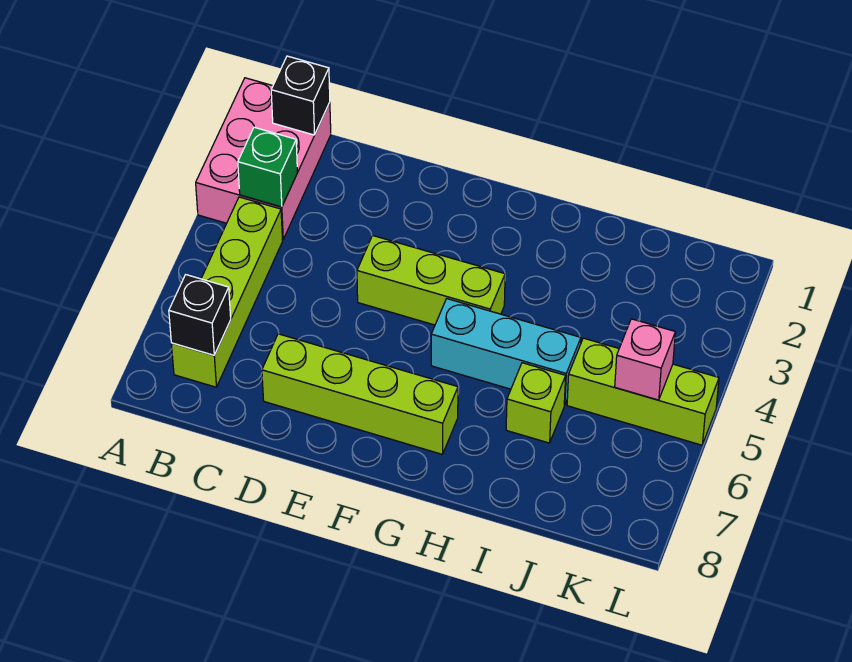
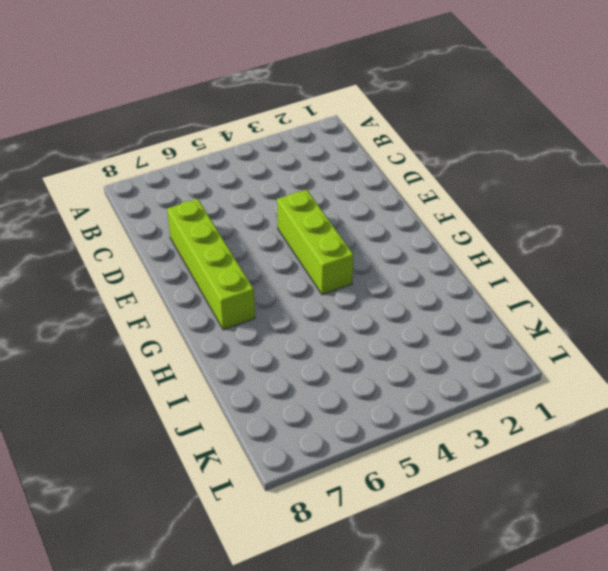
none -> pink 2x3 brick [196,78,331,240]
none -> lime 1x4 brick [171,197,283,387]

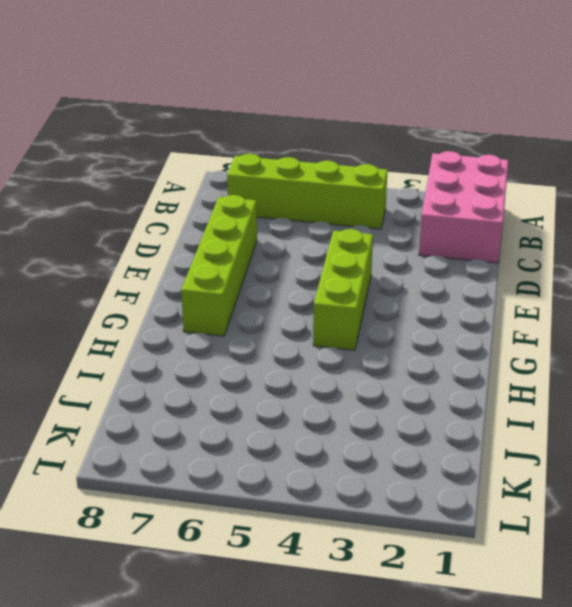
pink 2x3 brick [419,151,509,263] -> pink 2x3 brick turned to [196,78,331,240]
none -> cyan 1x3 brick [431,299,581,405]
none -> lime 1x1 brick [506,363,566,443]

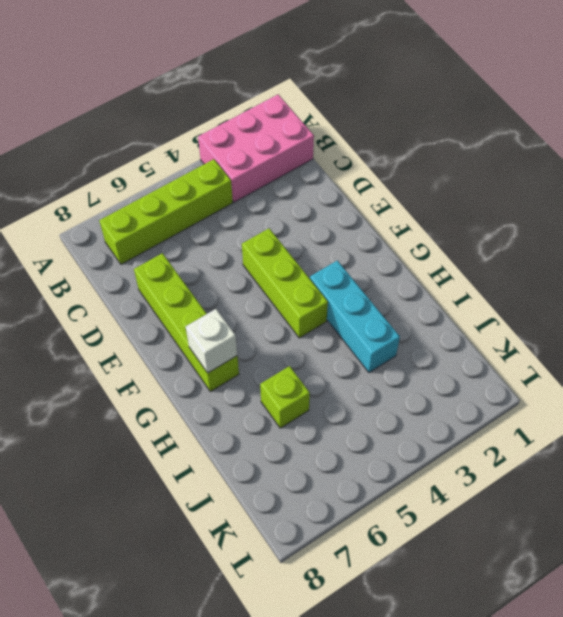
cyan 1x3 brick [310,260,400,373] -> cyan 1x3 brick moved to [431,299,581,405]
white 1x1 brick [186,309,237,373] -> none
none -> lime 1x3 brick [567,338,719,445]
none -> black 1x1 brick [271,56,330,135]

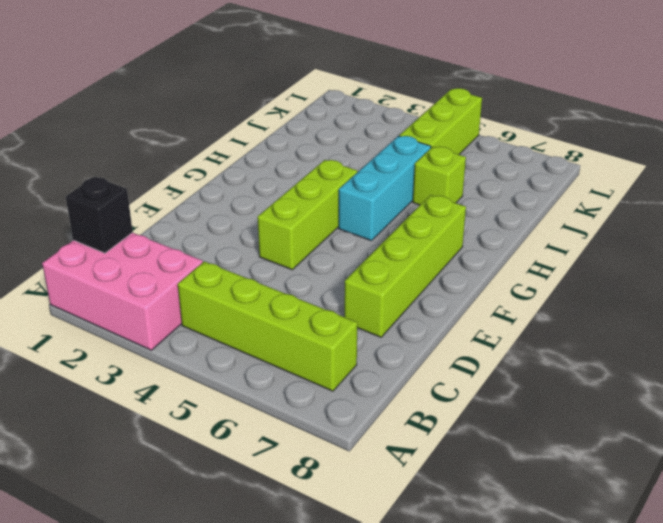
none -> green 1x1 brick [238,127,298,207]
none -> black 1x1 brick [169,275,231,355]

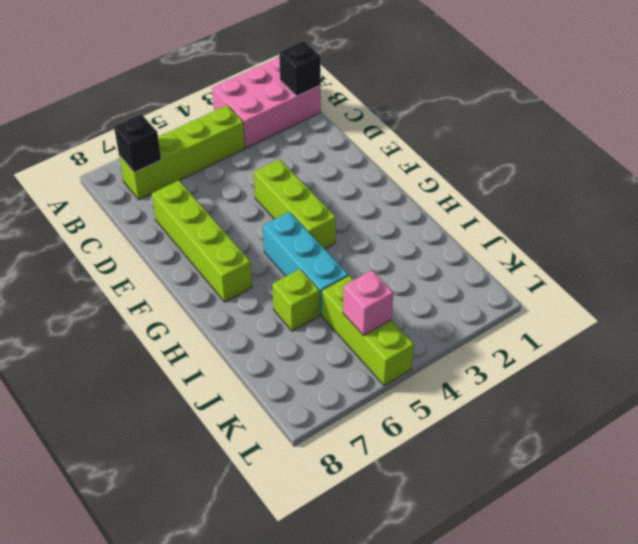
none -> green 1x1 brick [238,127,298,207]

